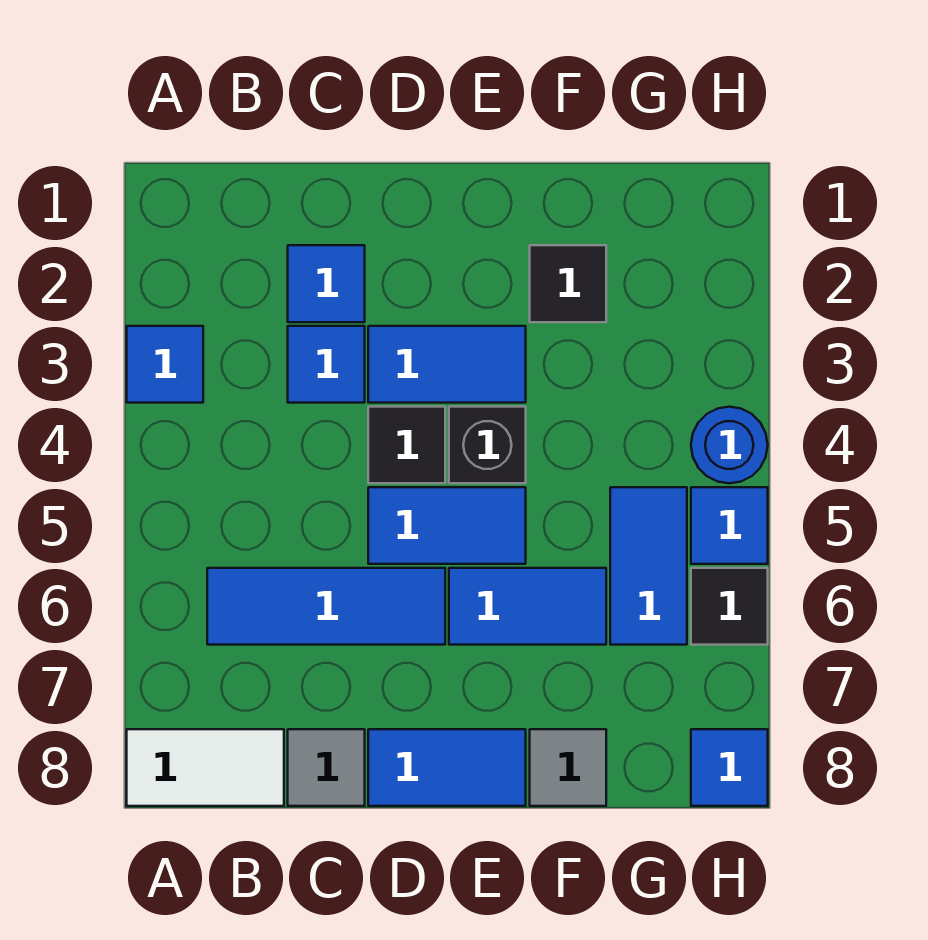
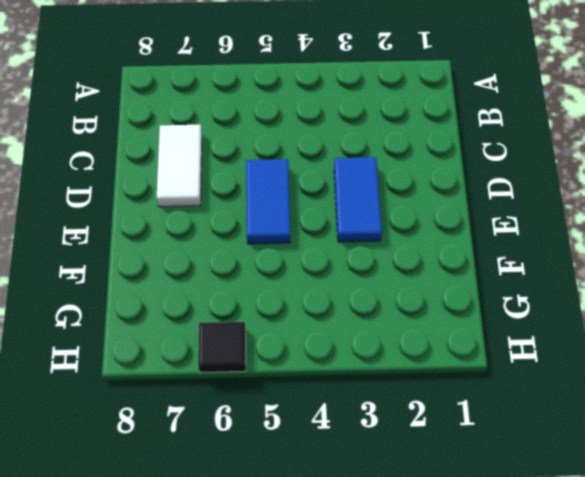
white 1x2 tile [157,125,202,207] -> white 1x2 tile moved to [127,729,284,806]
none -> blue 1x1 tile [127,326,203,403]
none -> blue 1x3 tile [207,568,445,645]
none -> blue 1x1 tile [288,245,365,322]

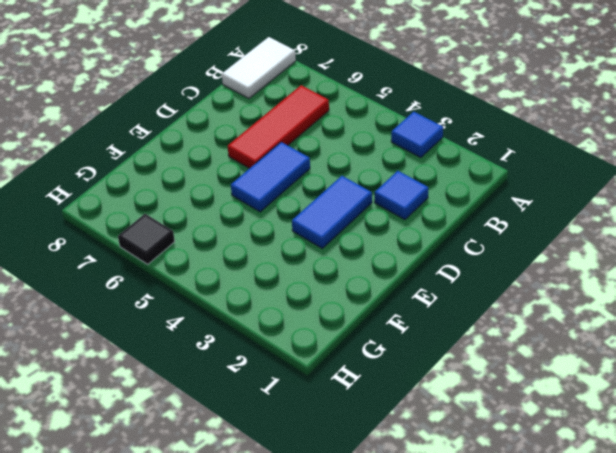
red 1x3 tile [228,85,329,168] -> blue 1x3 tile [207,568,445,645]
none -> blue 1x1 tile [288,326,365,403]
none -> grey 1x1 tile [288,729,365,806]
none -> black 1x1 tile [368,407,445,483]

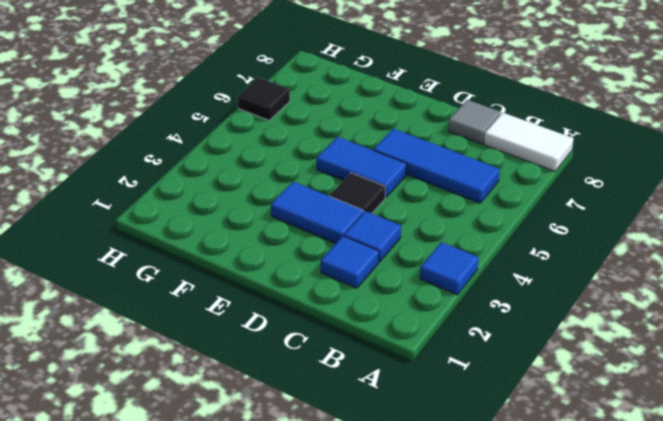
none -> blue 1x2 tile [368,729,526,806]
none -> black 1x1 brick [449,407,526,483]
none -> blue 1x2 tile [449,568,606,645]

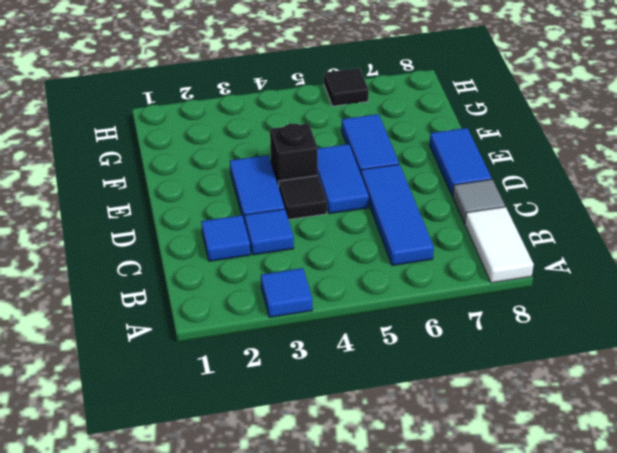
none -> black 1x1 tile [530,245,606,322]
none -> grey 1x1 tile [530,729,606,806]
none -> blue 1x2 tile [610,487,687,645]

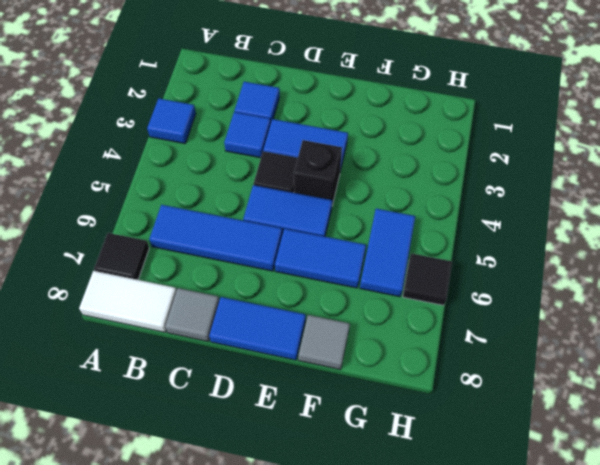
black 1x1 tile [94,233,149,280] -> black 1x1 tile moved to [530,245,606,322]
none -> blue 1x1 round brick [691,407,768,483]
none -> blue 1x1 tile [691,487,768,564]
none -> blue 1x1 tile [691,729,768,806]

